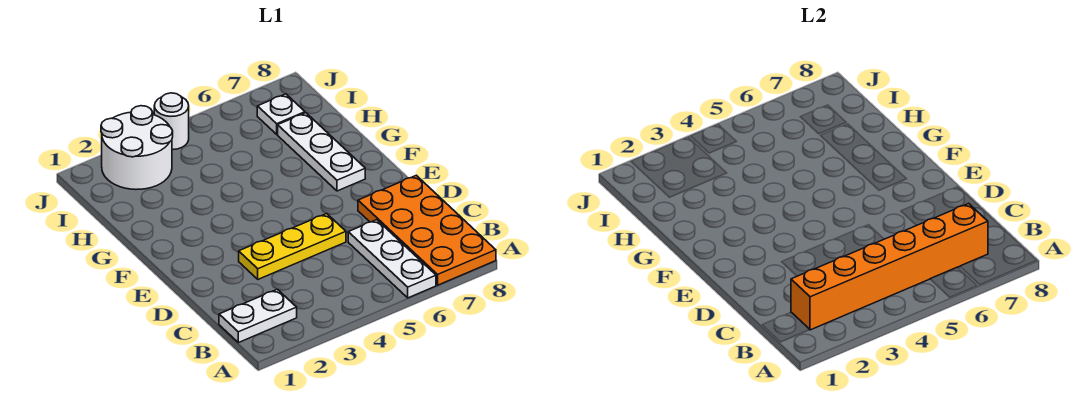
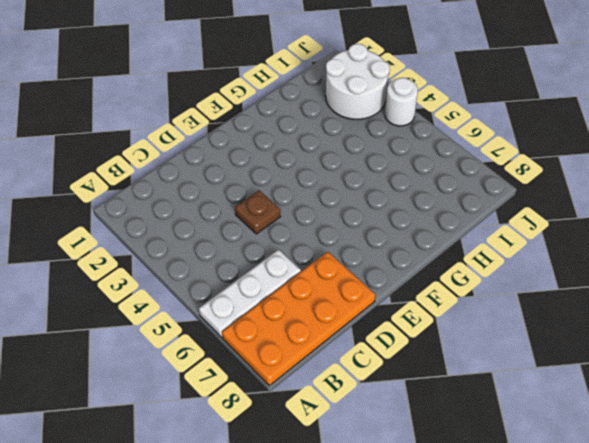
brown 1x1 plate [235,190,280,234] -> yellow 1x3 plate [239,213,346,279]
none -> white 1x2 plate [219,289,297,343]
none -> white 1x3 plate [278,113,365,191]

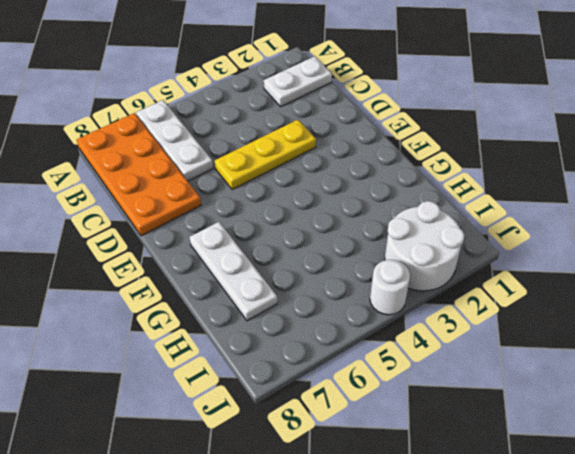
none -> white 1x1 plate [257,94,305,134]
none -> orange 1x6 brick [791,203,988,330]

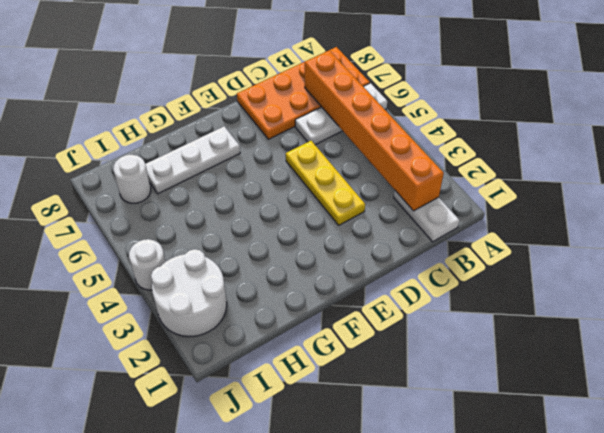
white 1x1 round brick [113,155,151,203] -> white 1x1 plate [257,94,305,134]

